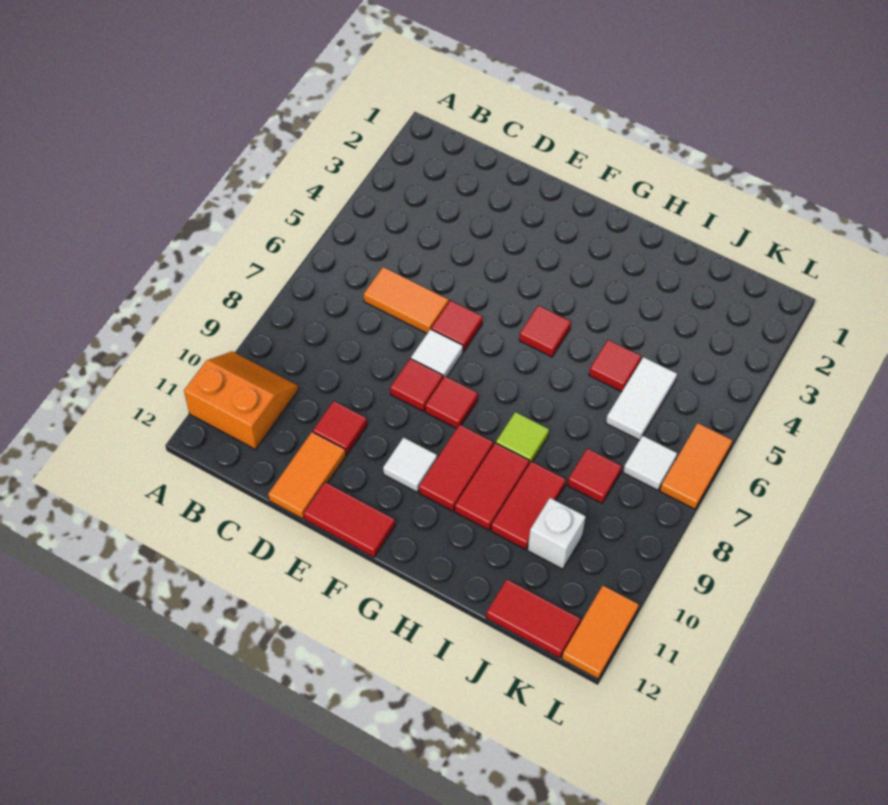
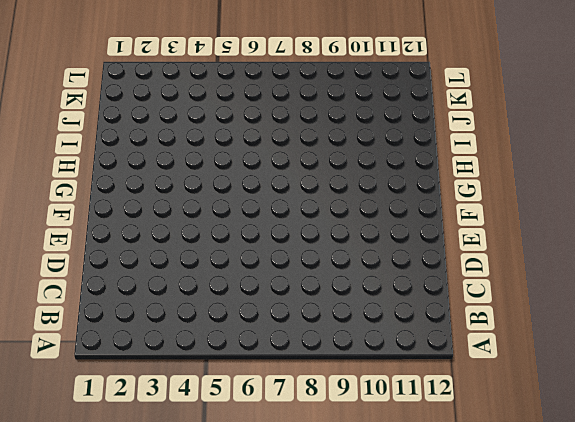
none -> orange 2x2 slope [184,351,299,449]
none -> orange 1x2 tile [364,267,449,333]
none -> red 1x1 tile [313,401,367,455]

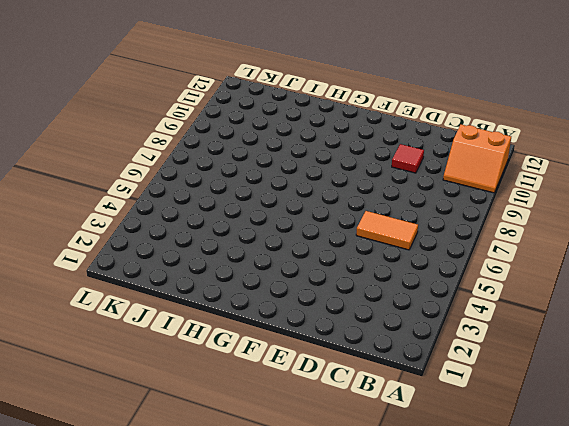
none -> orange 1x2 tile [268,432,346,519]
none -> red 1x1 tile [431,300,483,352]
none -> white 1x1 tile [411,329,463,378]

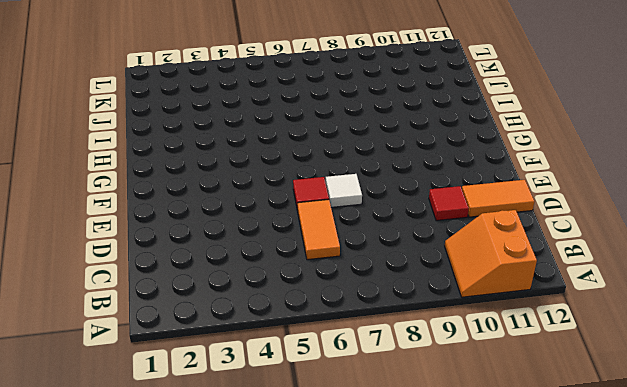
none -> red 1x1 tile [390,359,443,411]
none -> red 1x2 tile [304,482,395,557]
none -> red 1x1 tile [425,376,478,429]

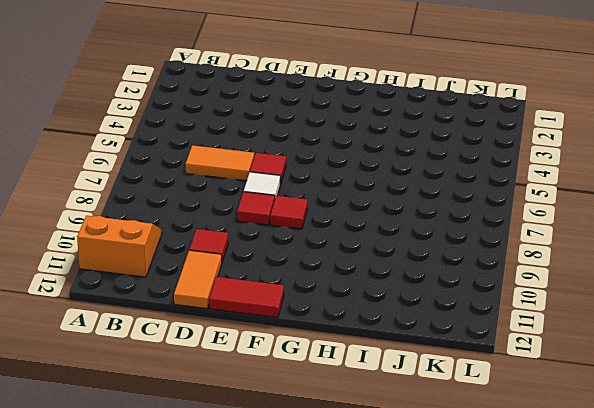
none -> white 1x1 tile [383,437,437,492]
none -> red 1x1 tile [519,306,571,357]
none -> red 1x2 tile [419,425,493,511]

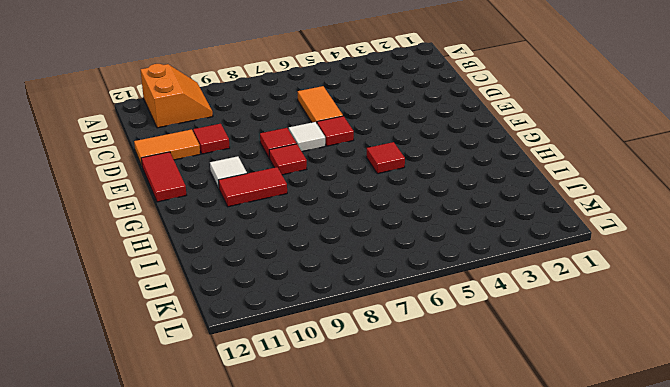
none -> lime 1x1 tile [496,412,549,464]
none -> red 1x2 tile [455,443,529,530]
none -> red 1x1 tile [589,340,641,392]

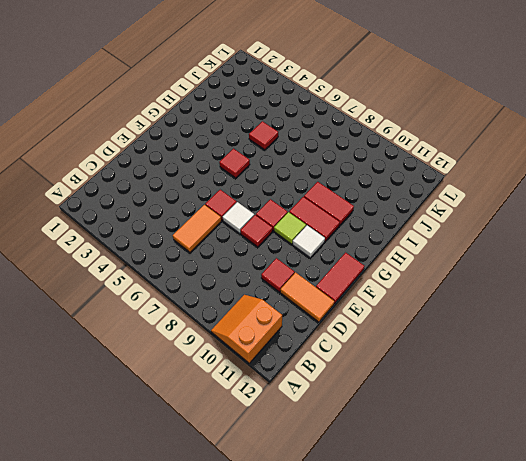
lime 1x1 tile [274,212,306,244] -> lime 1x1 tile moved to [496,412,549,464]
none -> red 1x2 tile [491,462,566,550]
none -> white 1x2 tile [606,357,677,440]
none -> red 1x1 tile [568,449,622,503]

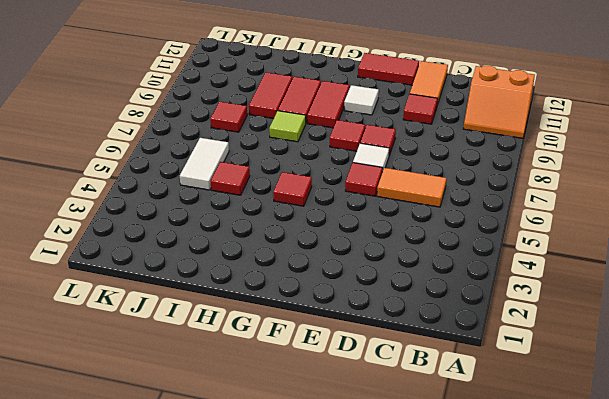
none -> white 1x1 brick [528,498,586,569]
none -> red 1x2 tile [486,580,580,658]
none -> white 1x1 tile [623,436,677,490]

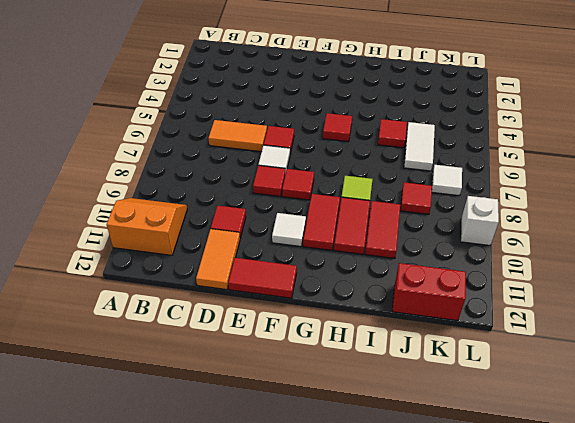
red 1x2 brick [392,263,466,321] -> red 1x2 tile [486,580,580,658]
white 1x1 brick [461,196,499,246] -> white 1x1 brick moved to [528,498,586,569]
none -> orange 1x2 tile [660,423,732,509]
none -> orange 1x2 tile [562,586,639,679]

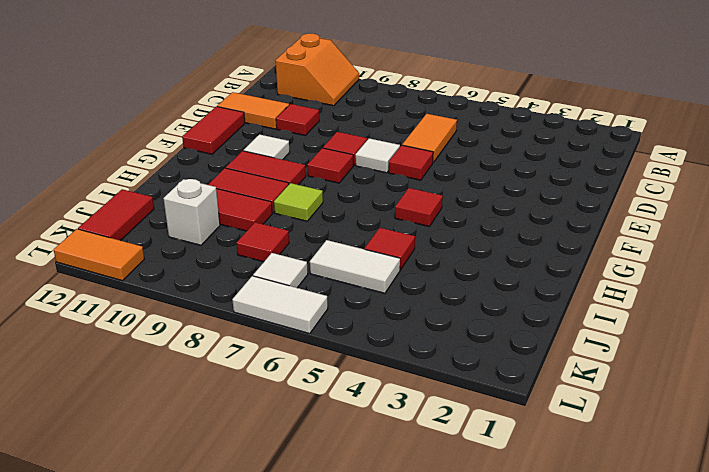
white 1x2 tile [232,276,328,334] -> orange 1x2 tile [660,423,732,509]

